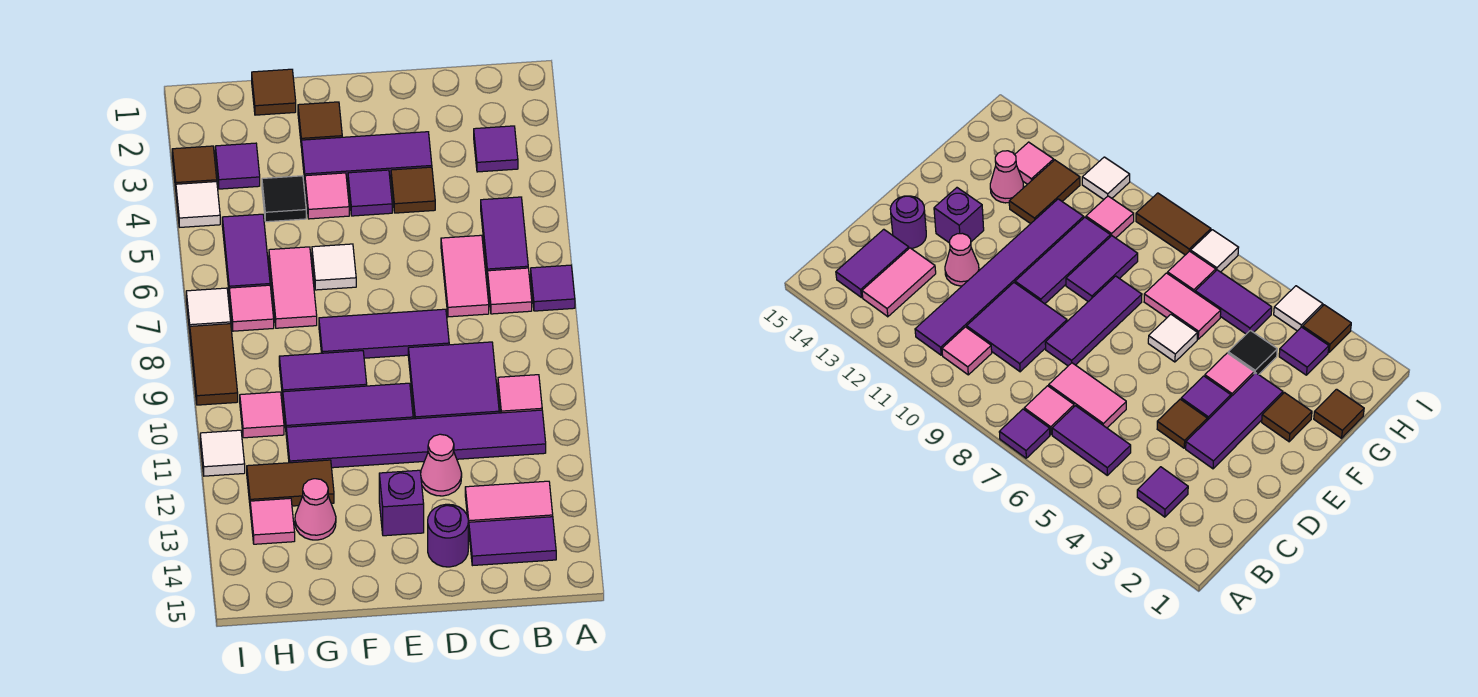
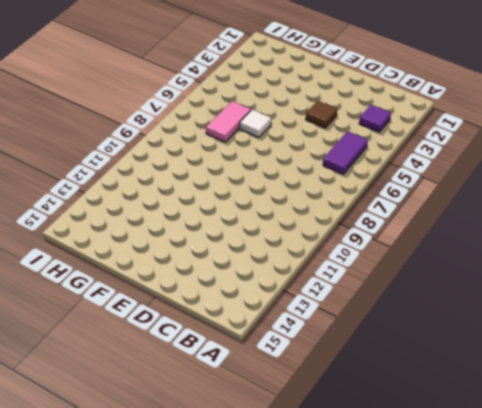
none -> purple 1x1 tile [531,265,575,311]
none -> pink 1x1 tile [488,268,532,314]
none -> pink 1x1 tile [498,375,542,413]
none -> purple 1x6 tile [286,410,546,468]

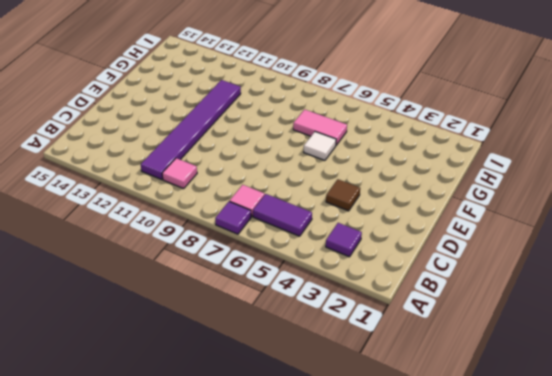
none -> pink 1x2 tile [465,481,553,528]
none -> purple 1x2 tile [469,517,556,566]
none -> pink 1x2 tile [441,235,489,317]
none -> purple 2x2 tile [408,342,499,419]

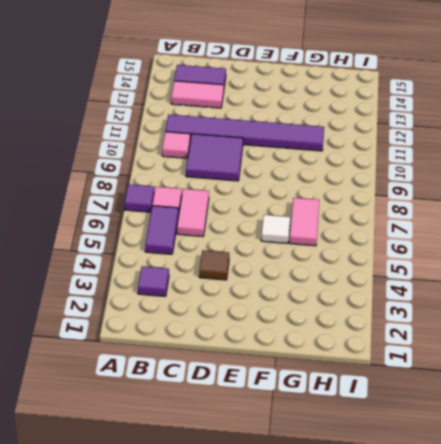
none -> purple 1x3 tile [302,132,432,181]
none -> purple 1x3 tile [319,309,449,358]
none -> pink 1x1 cone [421,434,462,496]
none -> purple 1x1 round brick [428,504,468,567]

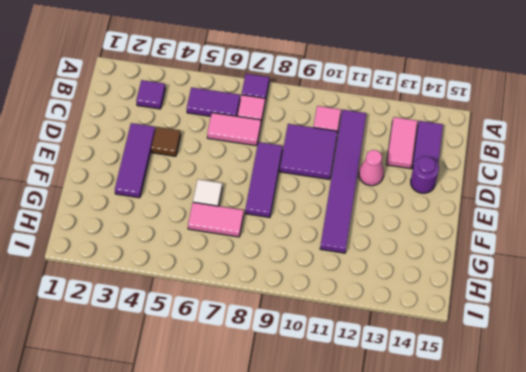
none -> purple 1x1 tile [348,170,392,216]
none -> purple 1x3 tile [283,383,413,428]
none -> purple 1x1 brick [379,470,424,536]
none -> brown 1x1 tile [298,102,342,148]

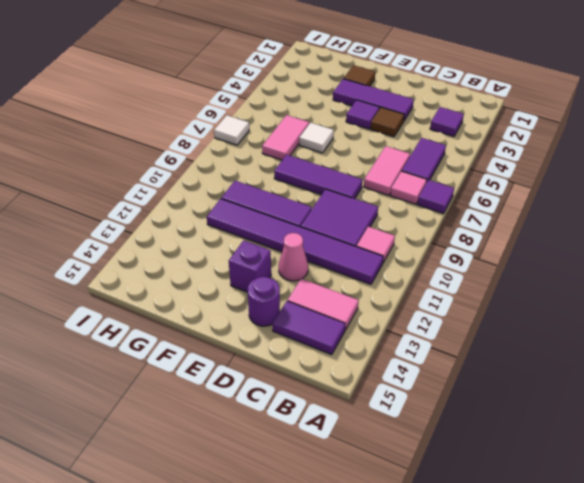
none -> pink 1x1 tile [305,173,349,219]
none -> purple 1x2 tile [279,351,367,397]
none -> brown 1x1 tile [252,69,296,115]
none -> black 1x1 tile [262,176,306,222]

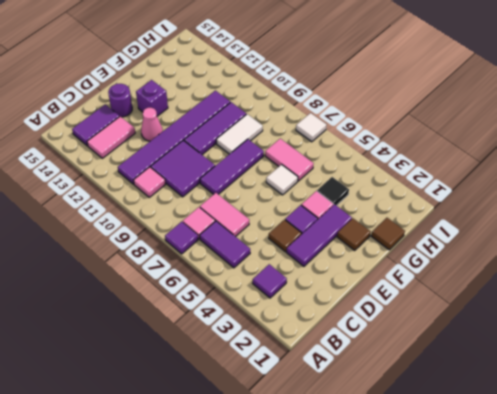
white 1x2 tile [216,114,263,154] -> purple 1x2 tile [279,351,367,397]
none -> brown 1x2 tile [247,460,334,506]
none -> pink 1x1 cone [295,479,336,540]
none -> purple 1x1 tile [215,143,260,189]
none -> purple 1x2 tile [222,214,270,288]

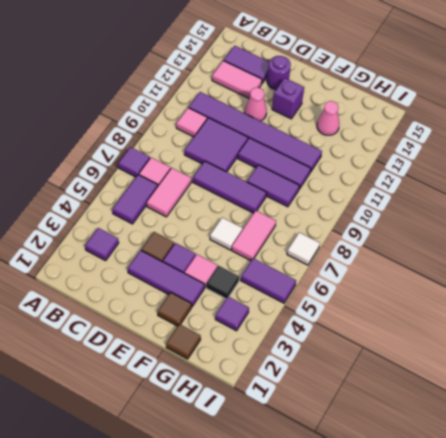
purple 1x2 tile [241,258,296,303] -> purple 1x2 tile turned to [222,214,270,288]
none -> brown 1x2 tile [247,460,334,506]
none -> pink 1x1 tile [229,285,274,331]
none -> pink 1x1 tile [240,392,284,438]
none -> pink 1x1 tile [250,498,295,544]

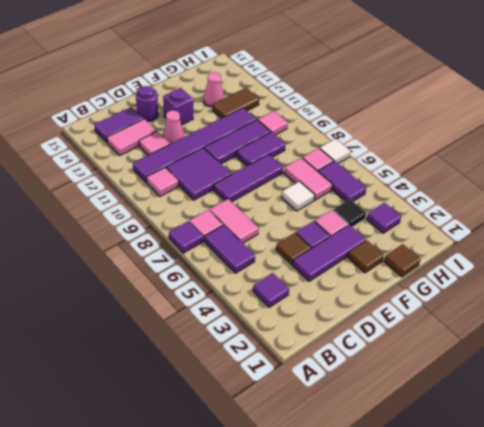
pink 1x1 tile [139,132,170,155] -> pink 1x1 tile moved to [250,498,295,544]
none -> brown 1x1 tile [172,146,217,189]
none -> white 1x1 tile [176,182,220,227]
none -> brown 1x2 tile [190,324,238,405]
none -> white 1x1 tile [200,430,245,476]

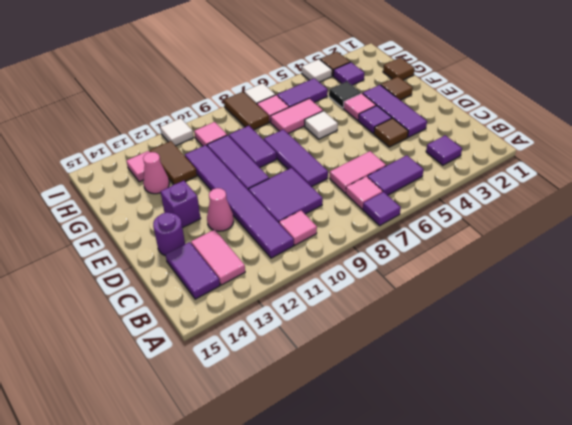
brown 1x2 tile [224,92,269,130] -> brown 1x2 tile turned to [190,324,238,405]

